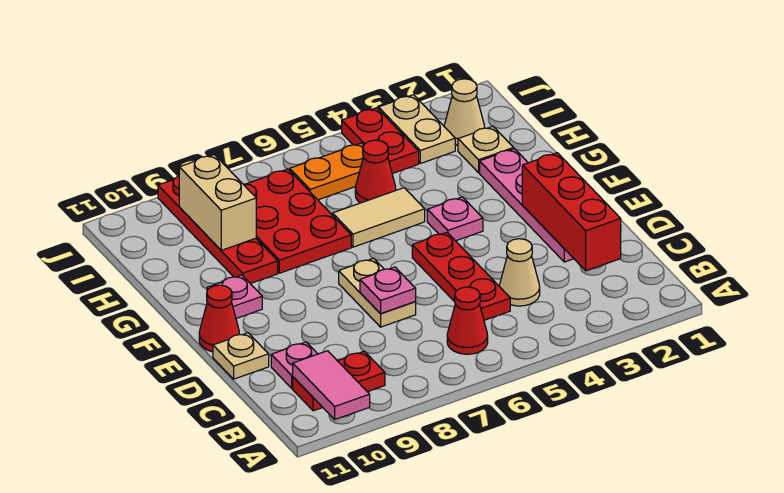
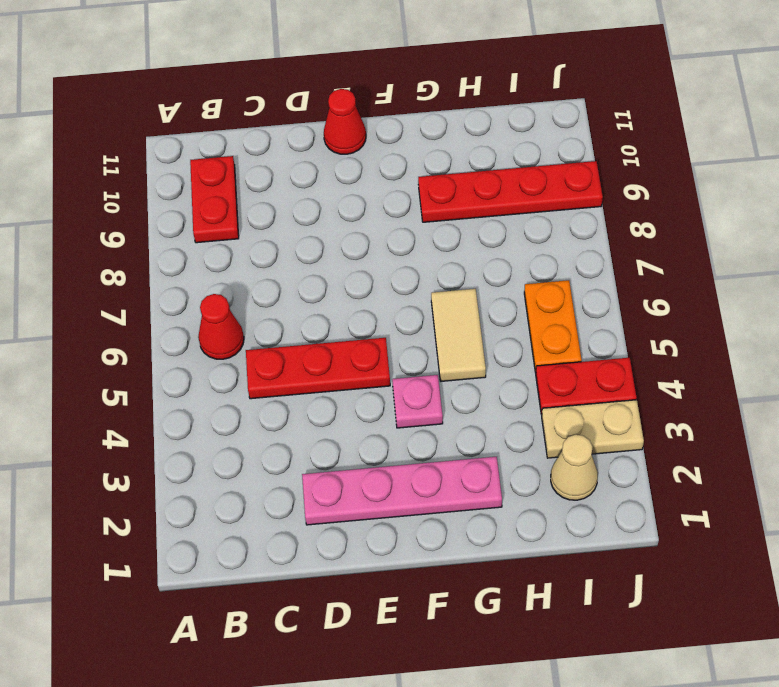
none -> tan 1x1 cone [499,239,540,306]
none -> pink 1x1 plate [271,342,317,388]
none -> tan 1x2 plate [339,258,416,327]

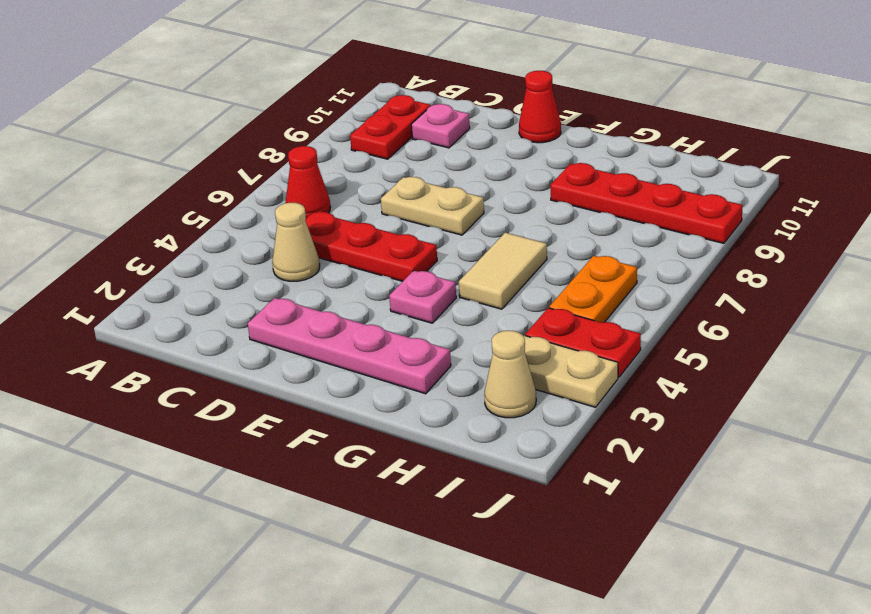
none -> tan 1x1 plate [213,333,269,379]
none -> pink 1x1 plate [207,275,262,318]
none -> red 2x3 plate [243,169,351,273]

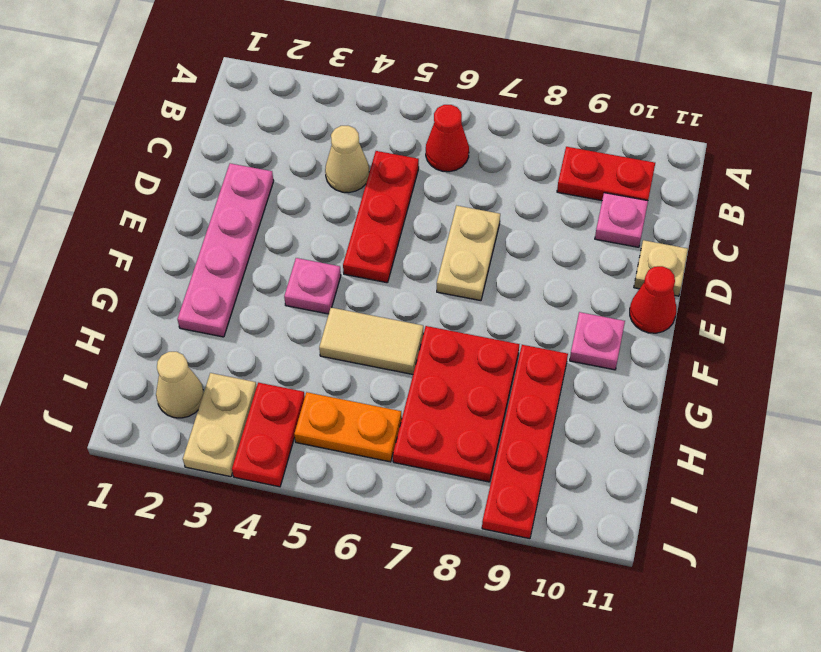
none -> tan 1x1 plate [458,126,514,173]
none -> red 1x1 cone [355,140,396,203]
none -> pink 1x2 tile [293,351,370,419]

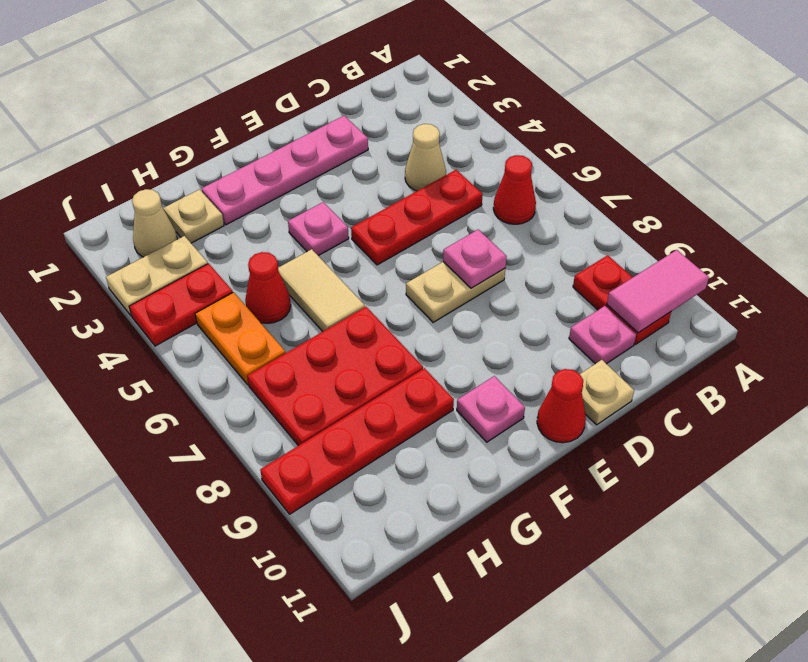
none -> red 1x3 brick [522,153,621,271]
none -> tan 1x2 brick [179,155,256,250]

